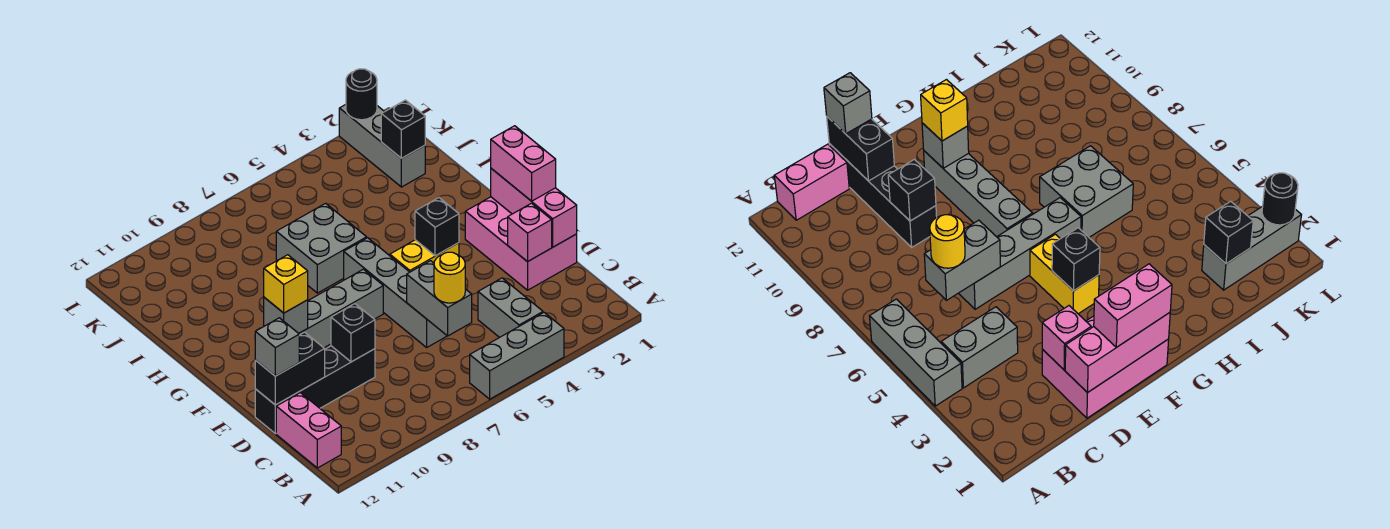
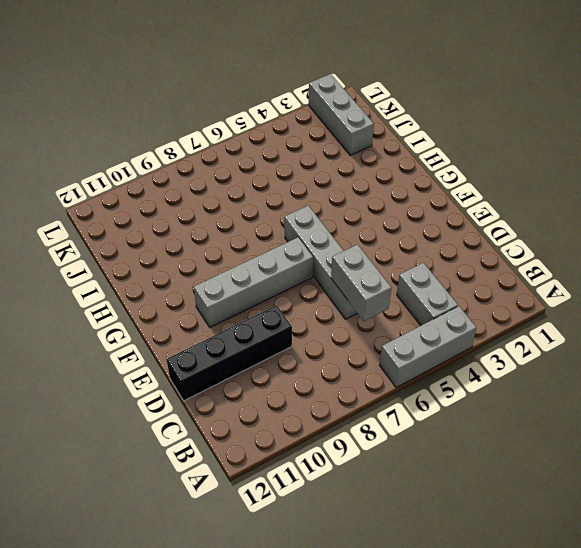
none -> pink 1x2 brick [276,393,341,468]
none -> pink 2x3 brick [465,197,577,290]
none -> yellow 1x2 brick [390,240,459,272]

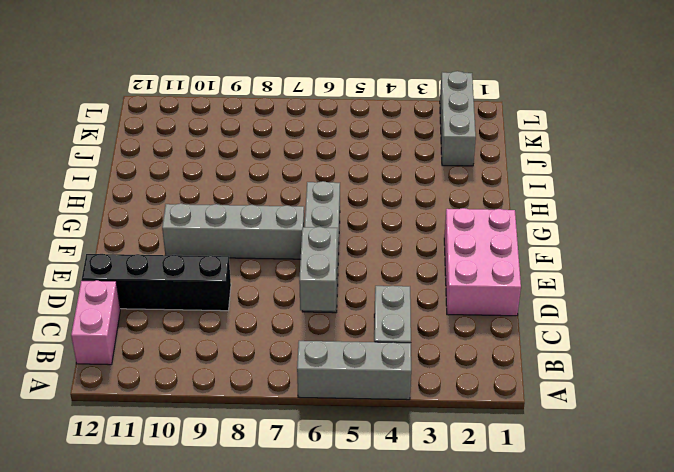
none -> yellow 1x2 brick [390,240,459,272]
none -> grey 2x2 brick [276,203,367,293]
none -> pink 1x3 brick [491,168,577,247]

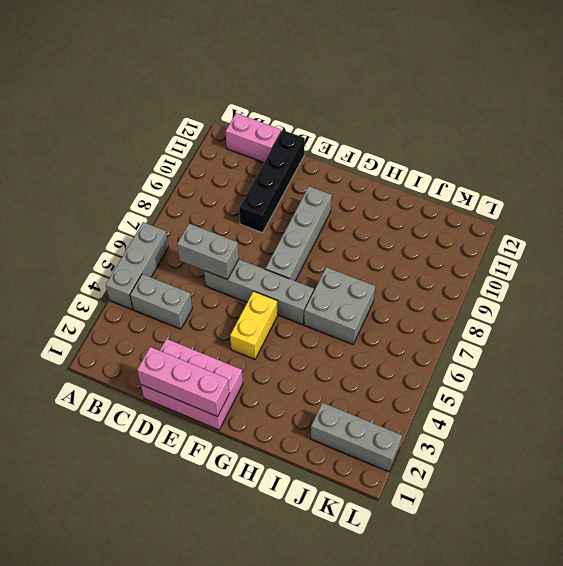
none -> pink 1x1 brick [508,203,552,262]
none -> black 1x1 brick [331,304,375,362]
none -> black 1x2 brick [255,332,325,405]

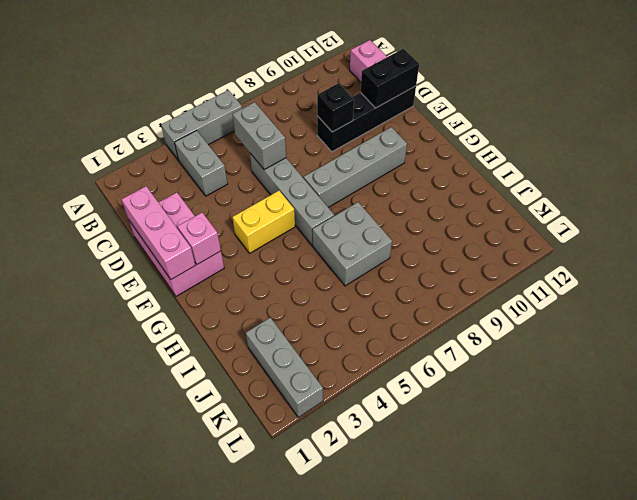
pink 1x1 brick [178,213,221,264] -> pink 1x1 brick moved to [508,203,552,262]
none -> black 1x1 brick [415,198,459,256]
none -> grey 1x1 brick [264,297,308,333]
none -> black 1x1 brick [381,100,425,158]

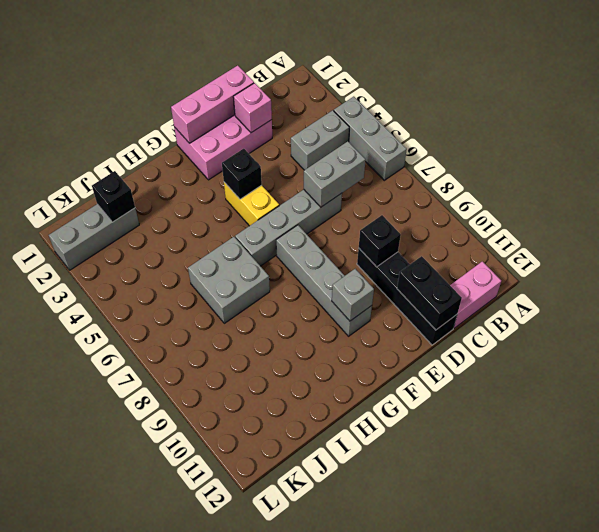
none -> black 1x1 round brick [346,69,377,120]
none -> yellow 1x1 round brick [434,252,465,303]
none -> grey 1x1 brick [255,318,299,376]

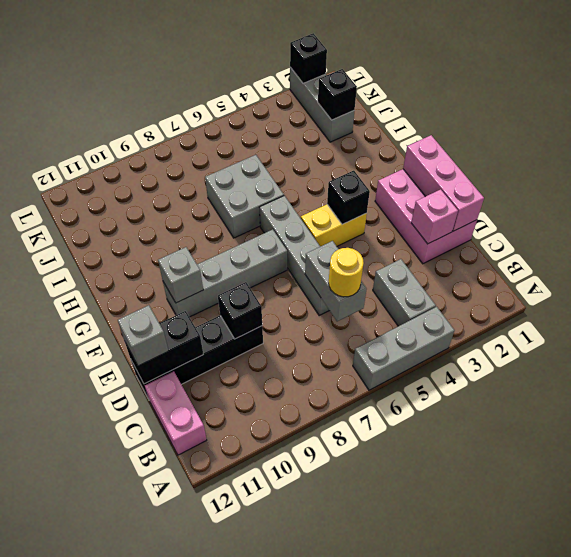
black 1x1 brick [290,33,327,83] -> black 1x1 round brick [346,69,377,120]
none -> pink 1x2 brick [491,126,556,201]
none -> yellow 1x1 brick [264,255,308,313]

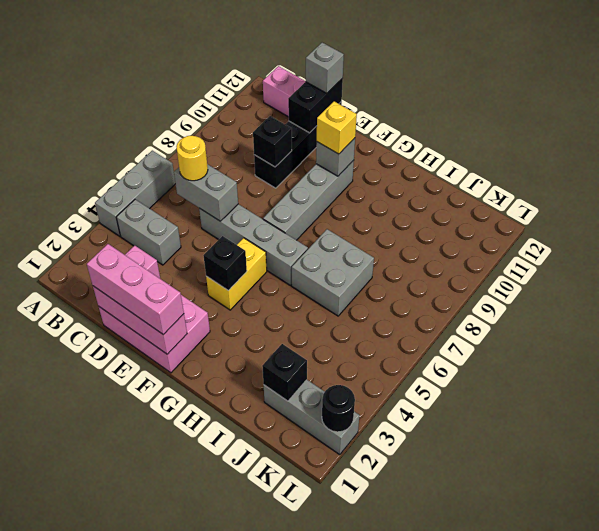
pink 1x3 brick [87,244,184,335] -> pink 1x2 brick [491,126,556,201]

